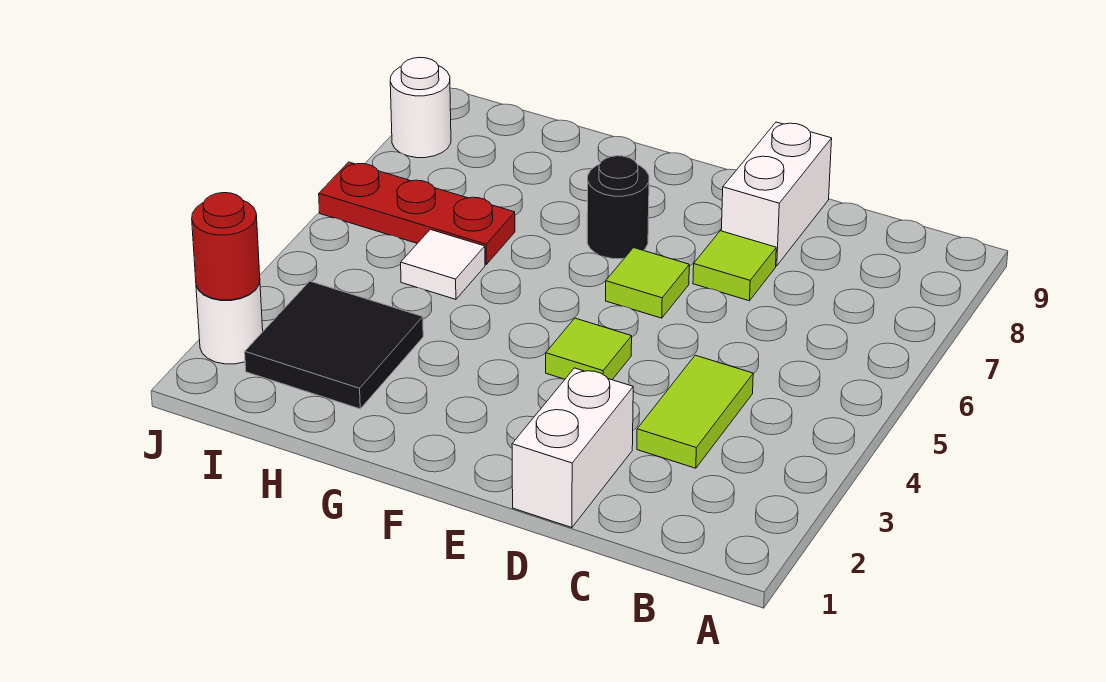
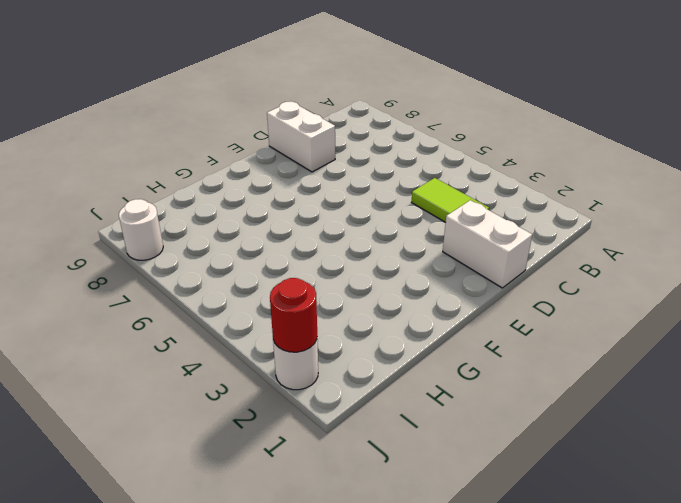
none -> lime 1x1 tile [693,231,776,301]
none -> lime 1x1 tile [546,318,632,380]
none -> lime 1x1 tile [606,248,689,318]

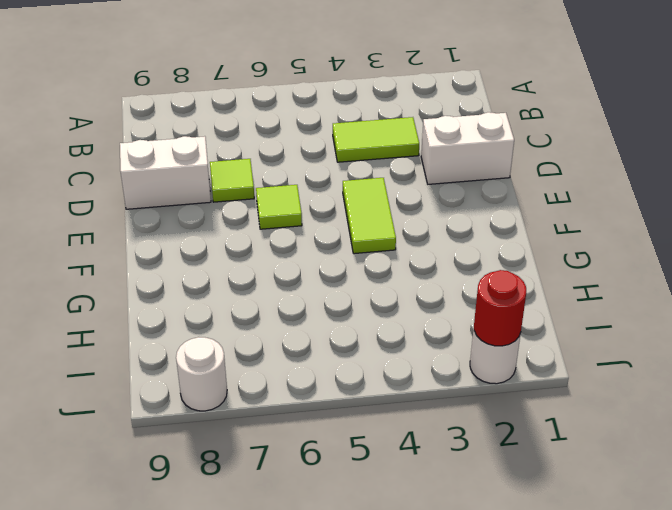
lime 1x2 tile [343,178,396,254] -> lime 1x1 tile [546,318,632,380]
none -> black 1x1 round brick [587,156,649,259]
none -> black 2x2 tile [245,281,423,409]
none -> white 1x1 tile [401,229,485,299]

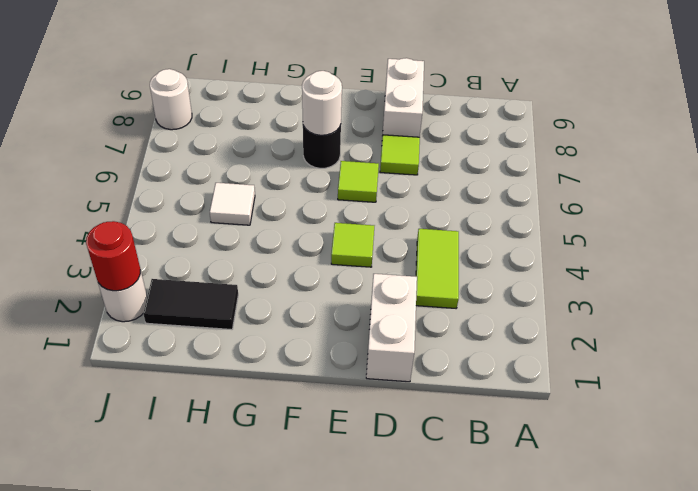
white 1x1 round brick [302,71,342,135] -> none
black 1x2 tile [143,279,238,330] -> black 2x2 tile [245,281,423,409]
none -> red 1x3 plate [319,162,515,265]

